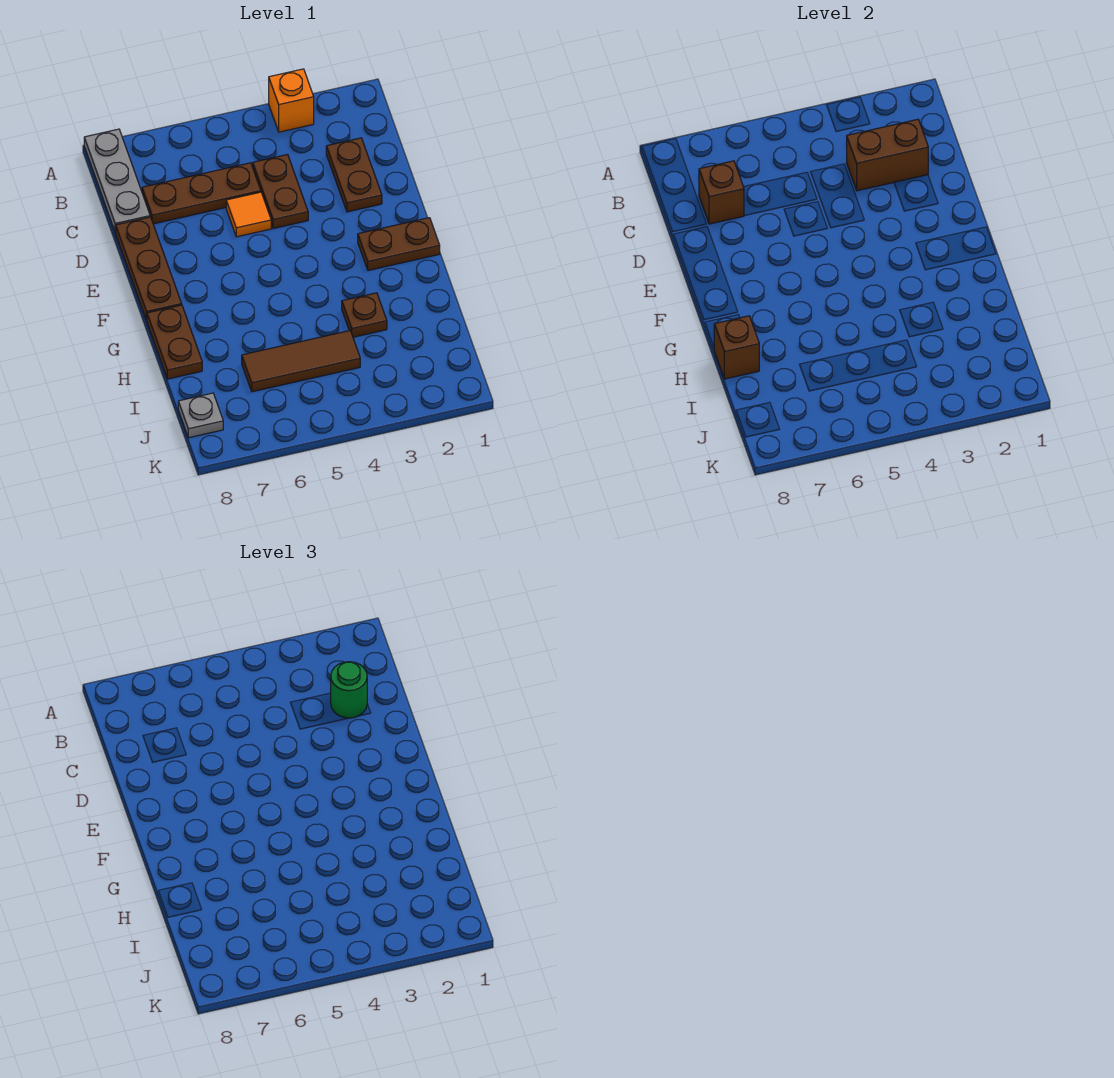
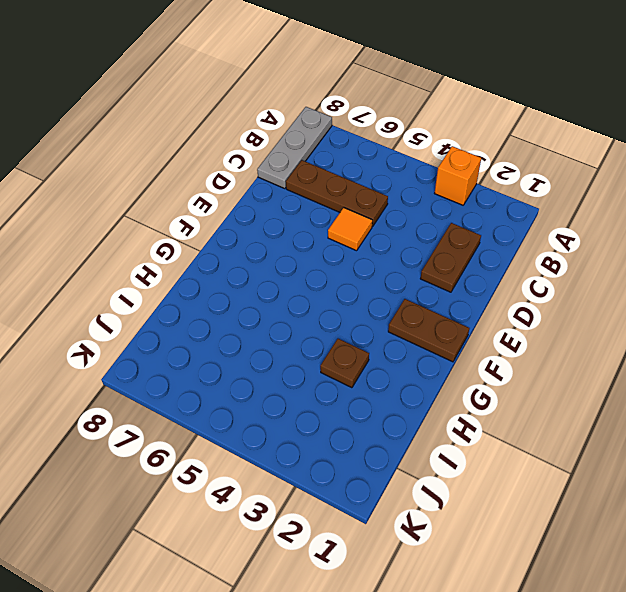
none -> brown 1x2 plate [253,155,308,229]
none -> brown 1x3 plate [116,217,182,320]
none -> brown 1x2 plate [147,305,202,379]

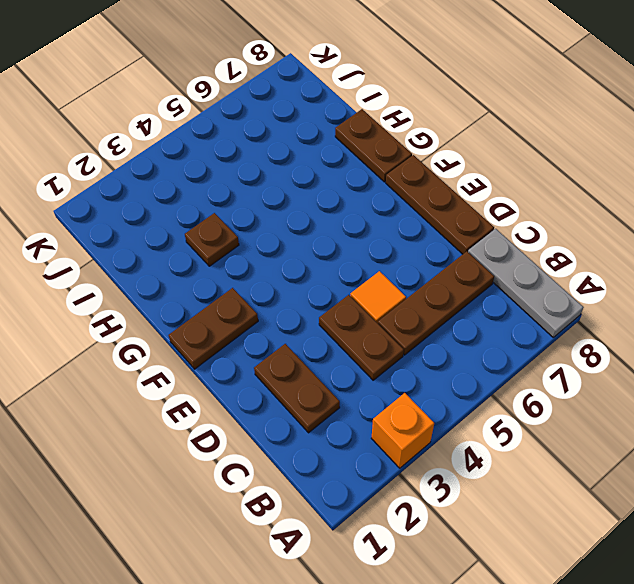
none -> brown 1x3 tile [242,331,360,392]
none -> grey 1x1 plate [178,393,223,438]
none -> brown 1x2 brick [847,119,928,191]

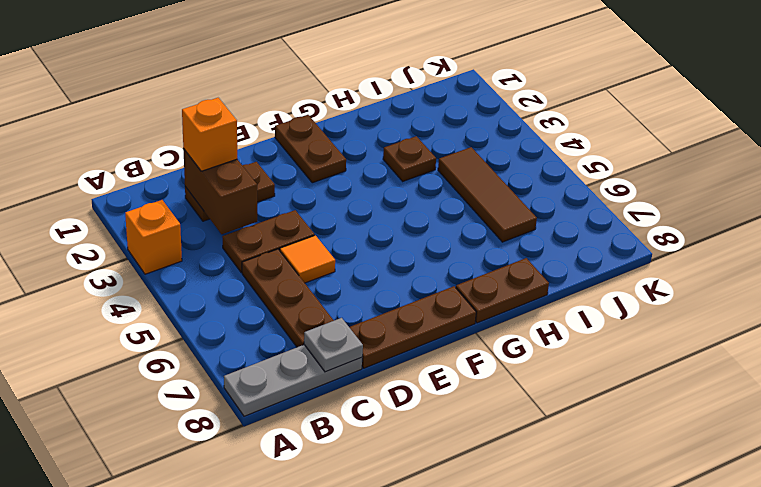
orange 1x1 brick [182,98,237,171] -> green 1x1 round brick [331,662,367,718]
grey 1x1 plate [304,318,363,372] -> grey 1x1 plate moved to [178,393,223,438]
none -> brown 1x1 brick [699,161,744,224]
none -> brown 1x1 brick [714,316,759,379]

